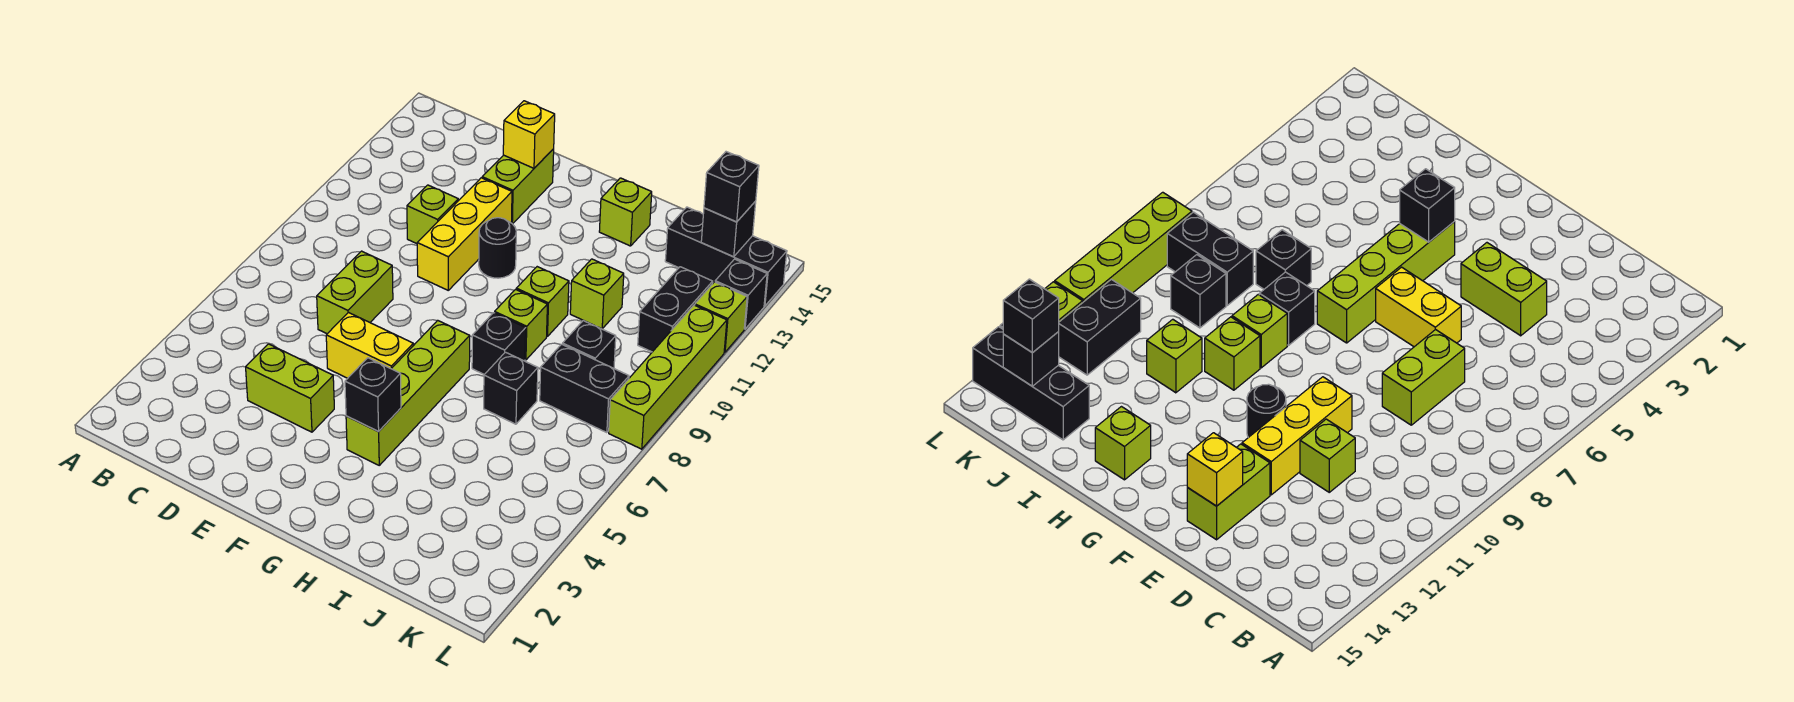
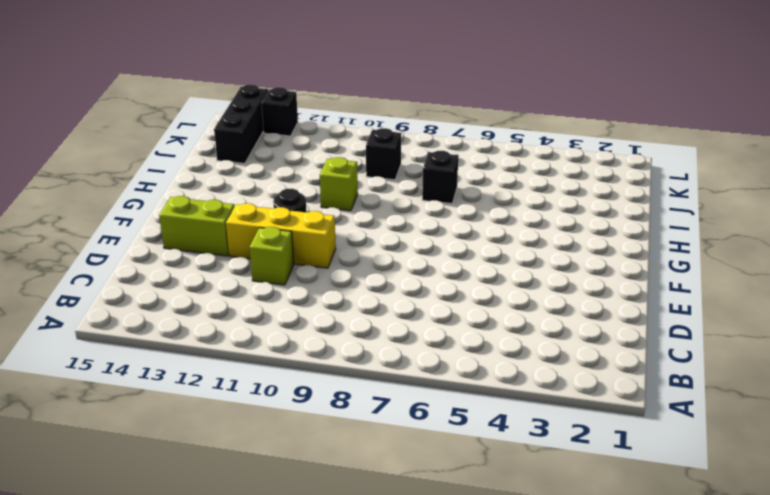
none -> lime 1x2 brick [246,344,334,432]
none -> lime 1x2 brick [317,251,393,334]
none -> yellow 1x2 brick [326,313,413,378]

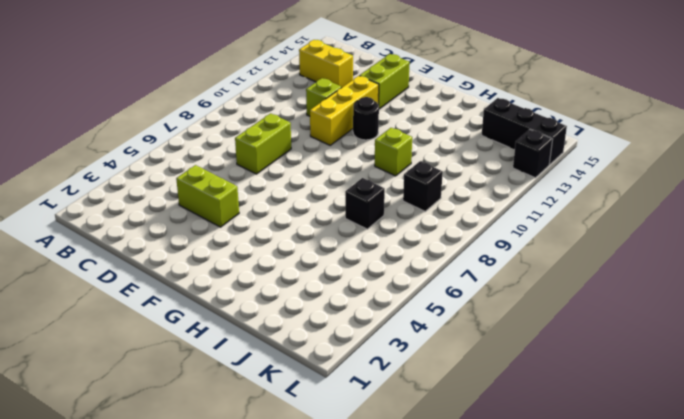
yellow 1x2 brick [299,40,353,87] -> yellow 1x2 brick moved to [326,313,413,378]
none -> lime 1x4 brick [346,320,470,465]
none -> black 1x1 brick [472,313,526,374]
none -> lime 1x1 brick [495,289,547,360]

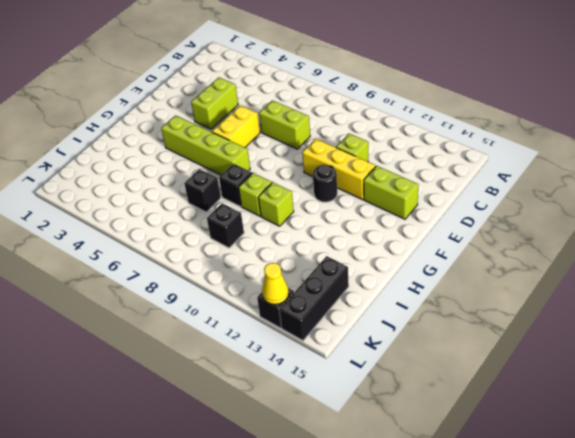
yellow 1x1 cone [262,263,289,305] -> none
none -> lime 1x1 brick [599,178,652,246]
none -> lime 1x1 brick [570,259,624,329]
none -> black 1x2 brick [540,344,629,433]

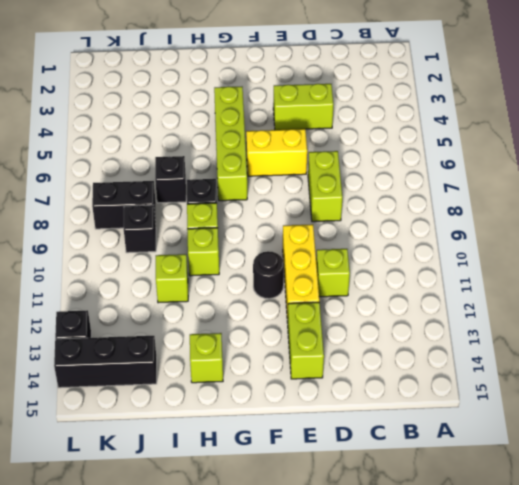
none -> black 1x2 brick [638,267,713,352]
none -> lime 1x4 brick [609,305,727,449]
none -> lime 1x1 brick [695,282,747,352]

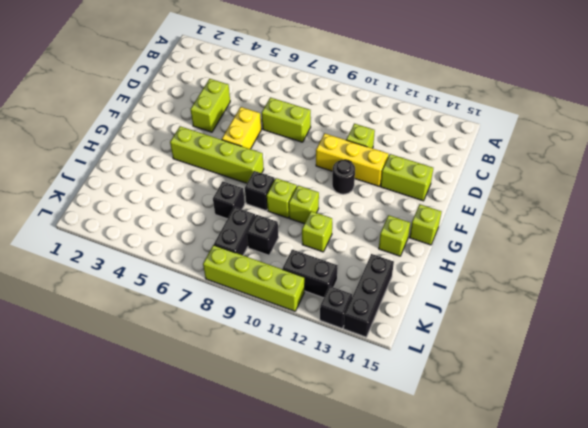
lime 1x1 brick [410,204,441,245] -> lime 1x1 brick moved to [695,282,747,352]
none -> yellow 1x1 brick [503,101,555,168]
none -> black 1x1 brick [345,358,401,432]
none -> black 1x1 brick [701,201,756,257]

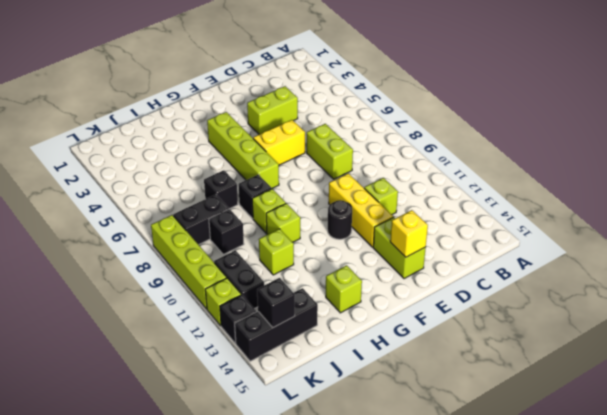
none -> black 1x1 brick [345,358,401,432]
none -> black 1x1 brick [704,152,759,222]

